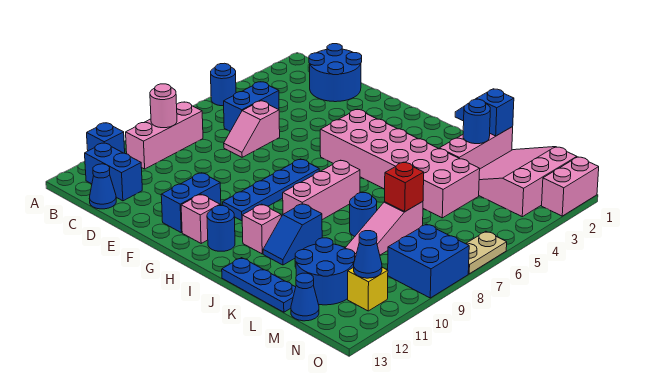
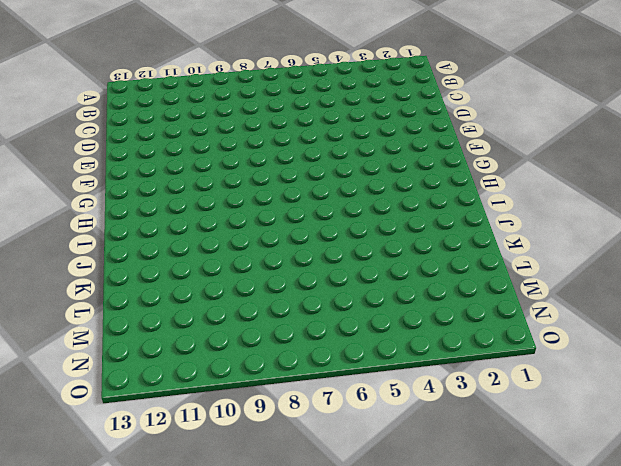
none -> blue 1x1 round brick [211,63,236,106]
none -> blue 1x1 brick [87,123,125,153]
none -> pink 1x3 brick [126,102,203,169]
none -> blue 1x2 brick [85,143,142,201]

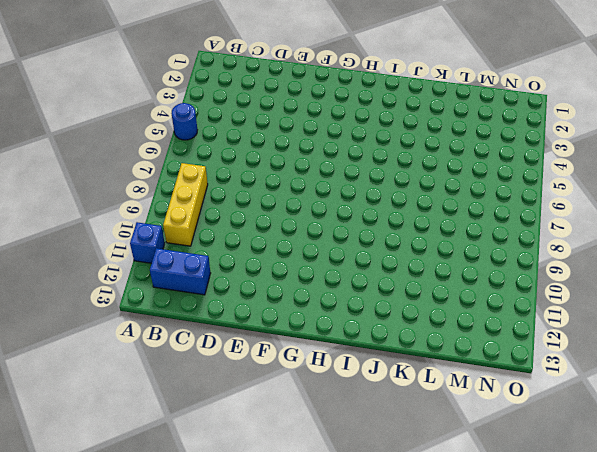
yellow 1x3 brick [163,163,208,246] -> pink 1x3 brick [126,102,203,169]
none -> blue 2x2 round brick [309,44,362,102]
none -> blue 1x2 brick [224,82,279,131]
none -> blue 1x1 cone [89,164,116,209]
none -> pink 1x2 slope [224,101,280,157]

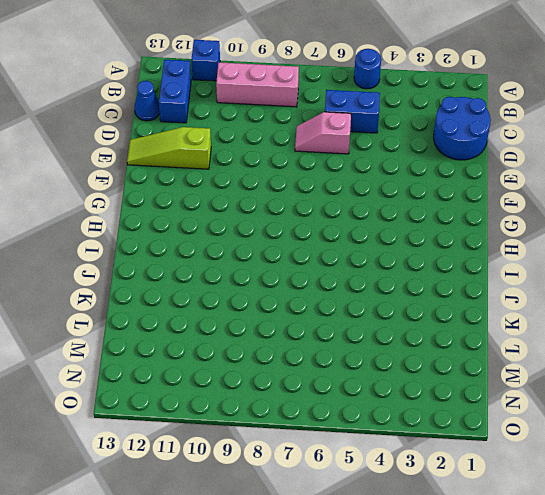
lime 1x3 slope [127,127,211,169] -> none
none -> blue 1x2 brick [161,173,221,233]
none -> pink 2x6 brick [320,110,480,218]
none -> blue 1x4 plate [223,159,319,221]
none -> pink 1x1 brick [181,194,220,243]

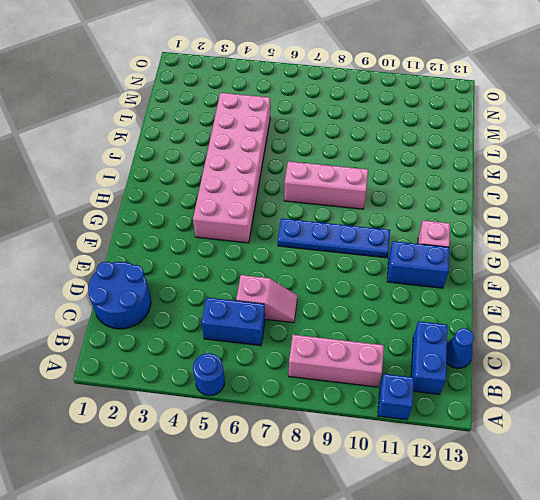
none -> blue 1x1 round brick [207,206,235,251]
none -> pink 1x1 brick [242,204,281,254]
none -> blue 1x2 slope [263,204,322,265]
none -> blue 1x3 plate [222,258,296,312]

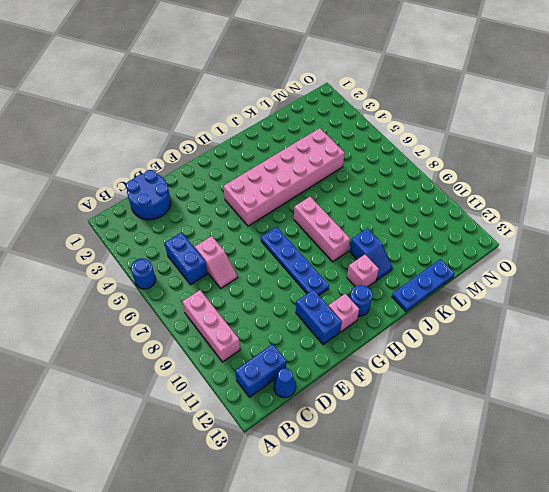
none -> blue 1x1 brick [87,123,125,153]
none -> pink 1x3 brick [439,127,513,169]
none -> blue 1x1 round brick [350,193,377,236]
none -> pink 3x3 slope [479,147,577,217]

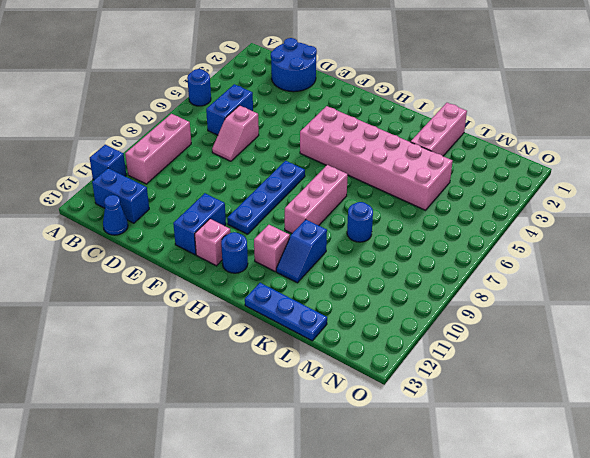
none -> pink 3x3 slope [479,147,577,217]
none -> pink 1x3 slope [346,202,423,257]
none -> blue 2x2 round brick [295,238,355,305]
none -> blue 1x1 cone [291,273,319,321]

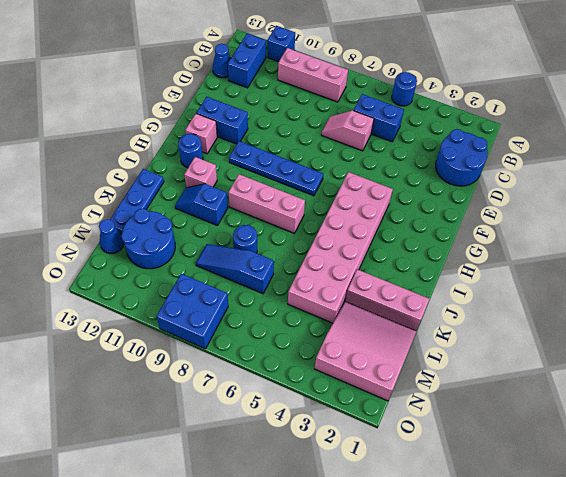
blue 1x3 slope [196,244,274,294] -> pink 1x3 slope [346,202,423,257]
none -> yellow 1x1 brick [348,267,388,311]
none -> pink 1x2 brick [542,157,599,216]
none -> tan 1x2 plate [466,231,507,274]
none -> pink 1x1 round brick [150,84,177,128]

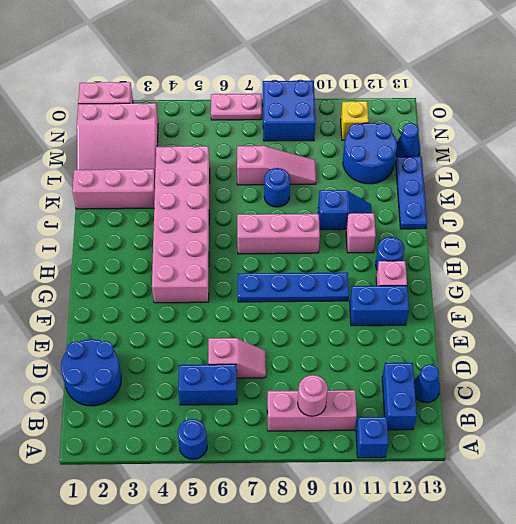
pink 1x2 plate [211,94,262,120] -> tan 1x2 plate [466,231,507,274]
none -> blue 1x2 slope [455,89,514,136]
none -> blue 1x1 round brick [463,99,490,144]
none -> red 1x1 brick [385,162,424,212]
none -> blue 1x1 cone [354,231,382,278]

